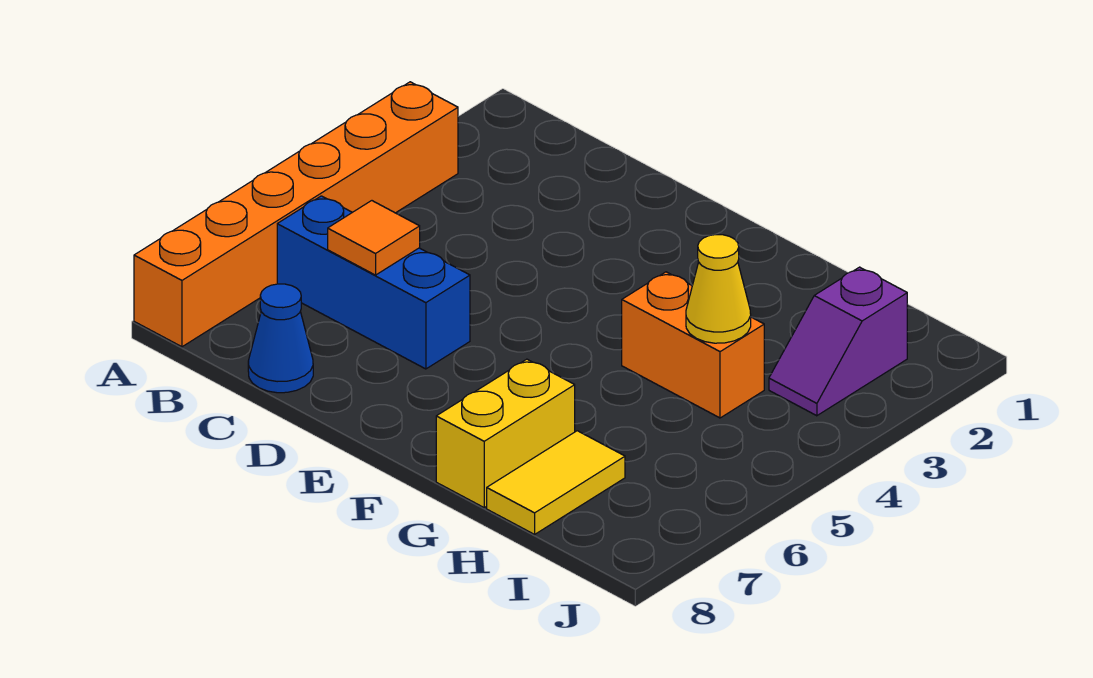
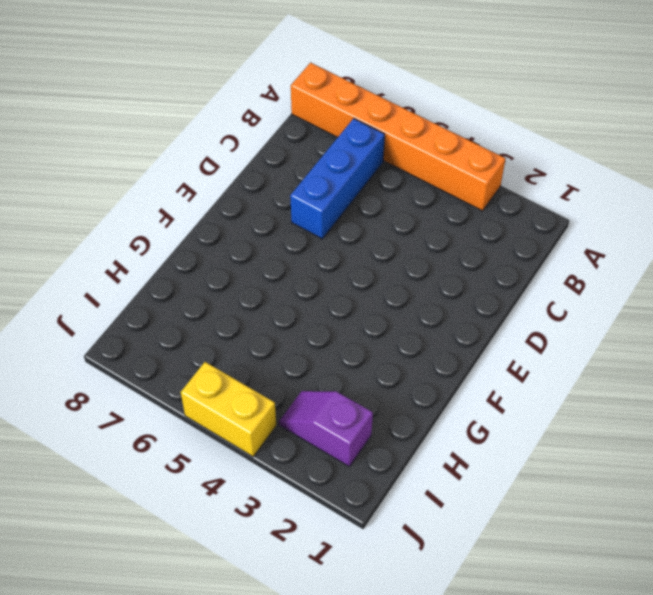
yellow 1x2 brick [181,362,276,457] -> yellow 1x2 brick moved to [436,359,575,507]
none -> blue 1x1 cone [248,284,313,393]
none -> orange 1x2 brick [622,272,764,418]

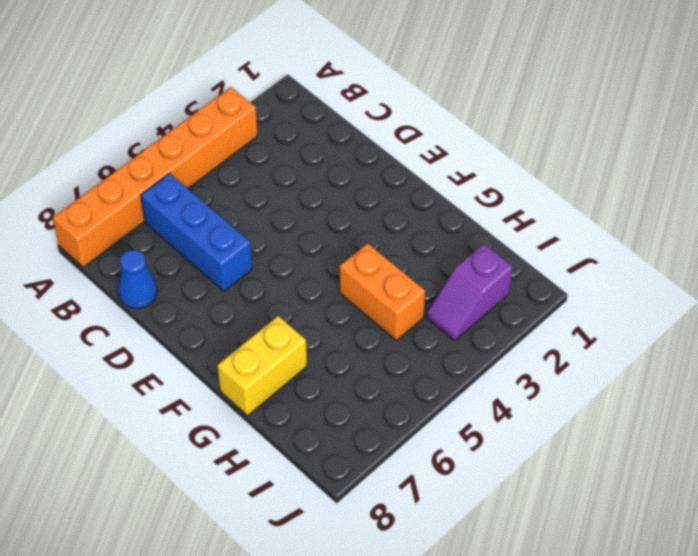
none -> yellow 1x2 tile [487,431,625,534]
none -> orange 1x1 tile [328,201,420,275]

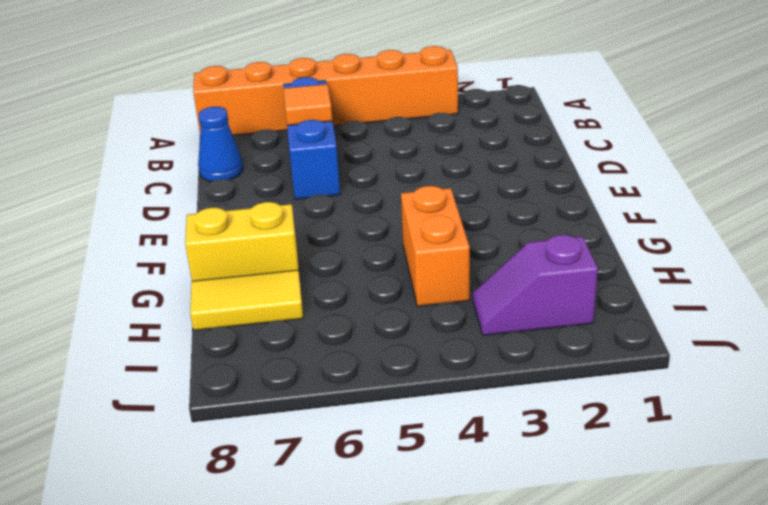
none -> yellow 1x1 cone [686,235,751,343]

